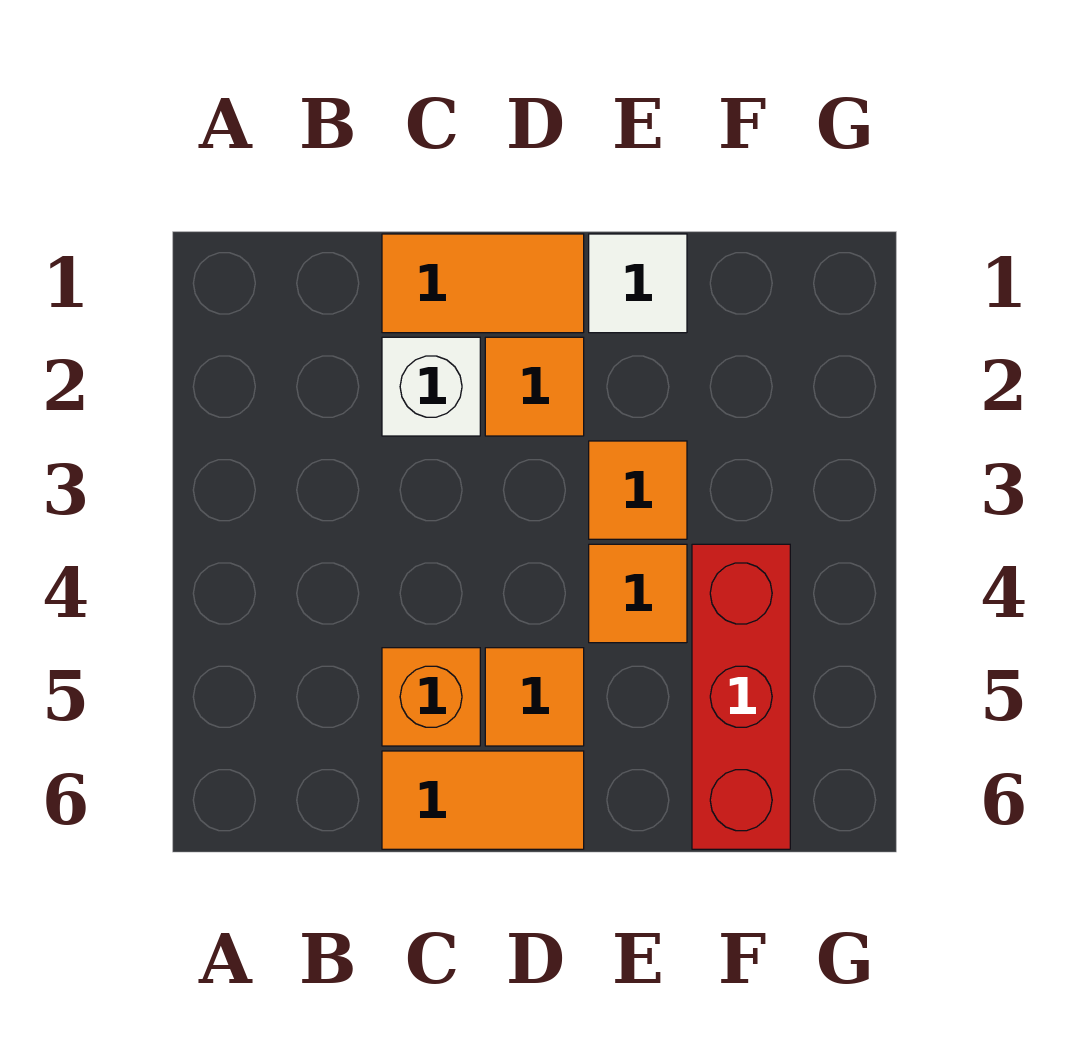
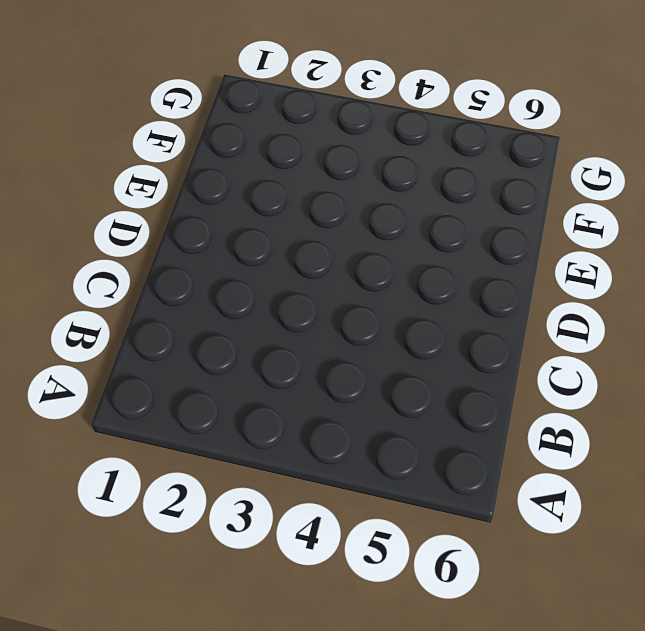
none -> orange 1x2 tile [382,234,584,333]
none -> white 1x1 brick [382,337,480,436]

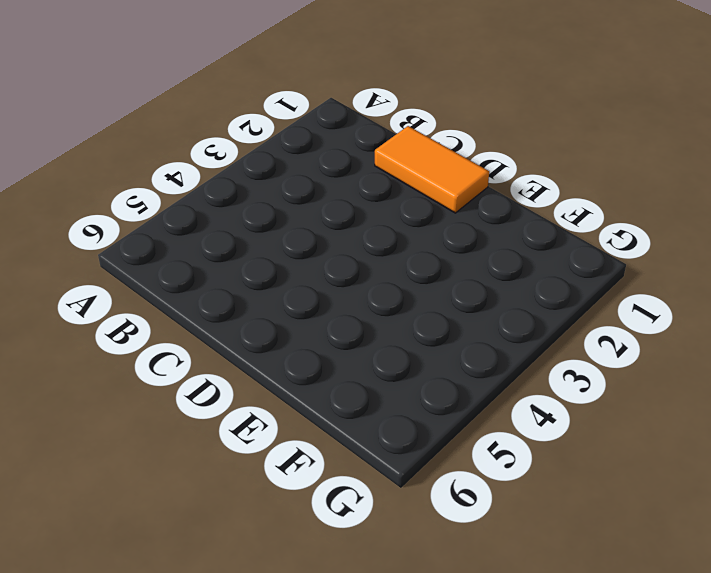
none -> white 1x1 brick [382,337,480,436]
none -> orange 1x1 brick [382,648,480,746]

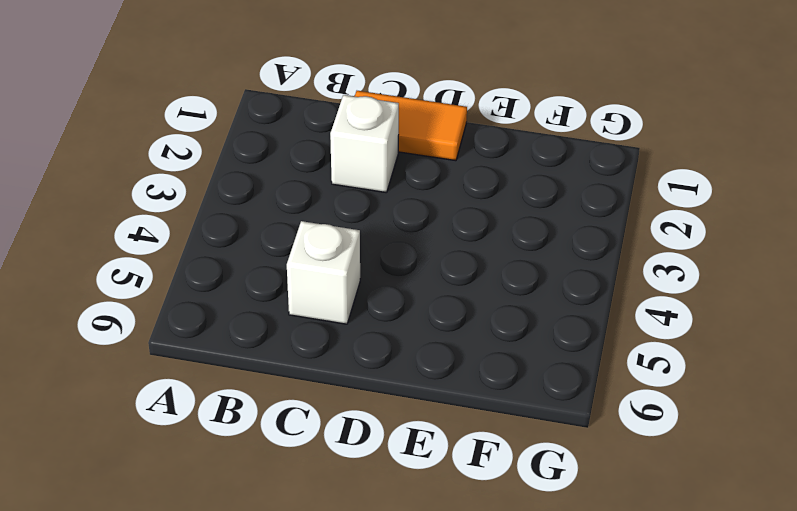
white 1x1 brick [287,221,360,324] -> orange 1x1 brick [382,648,480,746]
none -> orange 1x2 tile [382,751,584,849]
none -> orange 1x1 tile [485,337,584,436]

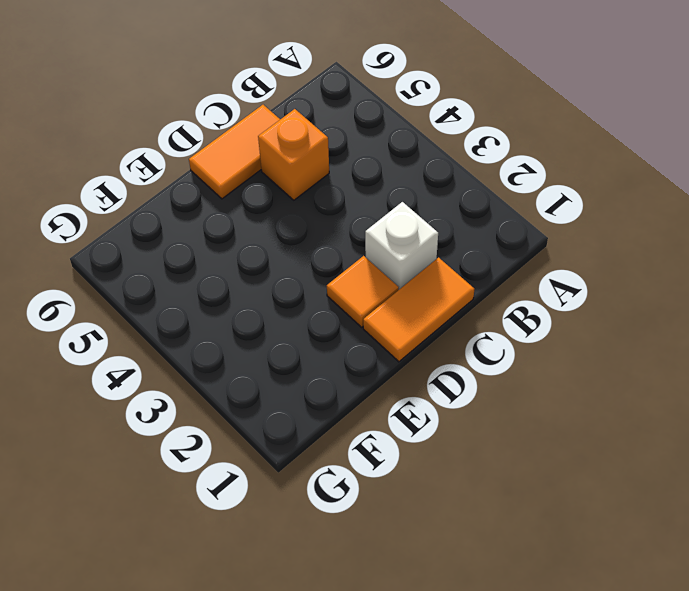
none -> orange 1x1 tile [485,648,584,746]
none -> white 1x1 tile [589,234,687,333]

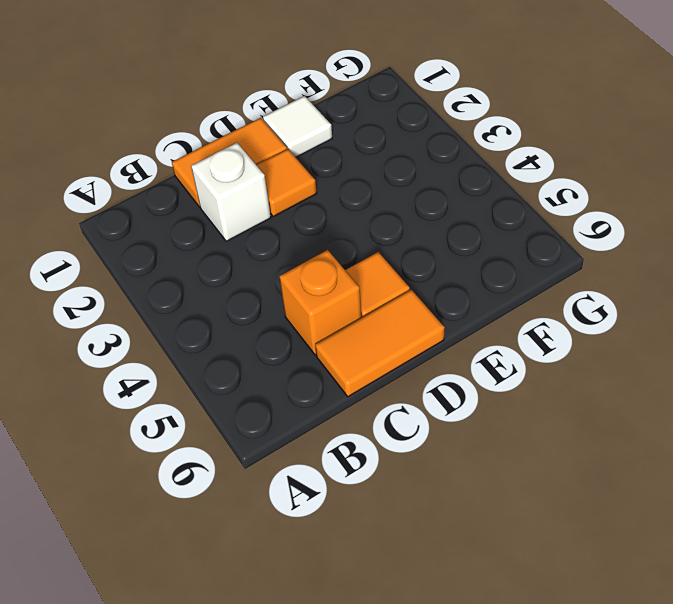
none -> orange 1x1 tile [589,441,687,539]
none -> orange 1x1 tile [589,544,687,643]

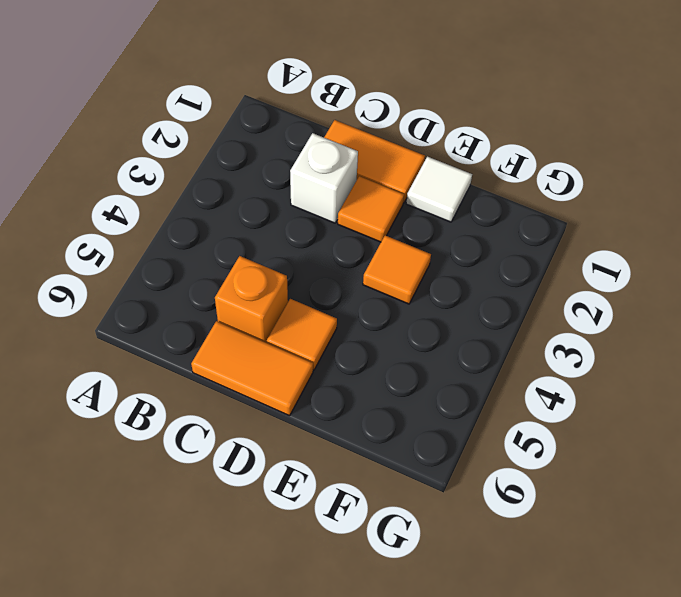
none -> orange 1x1 tile [589,544,687,643]
none -> red 1x3 brick [692,544,790,849]

